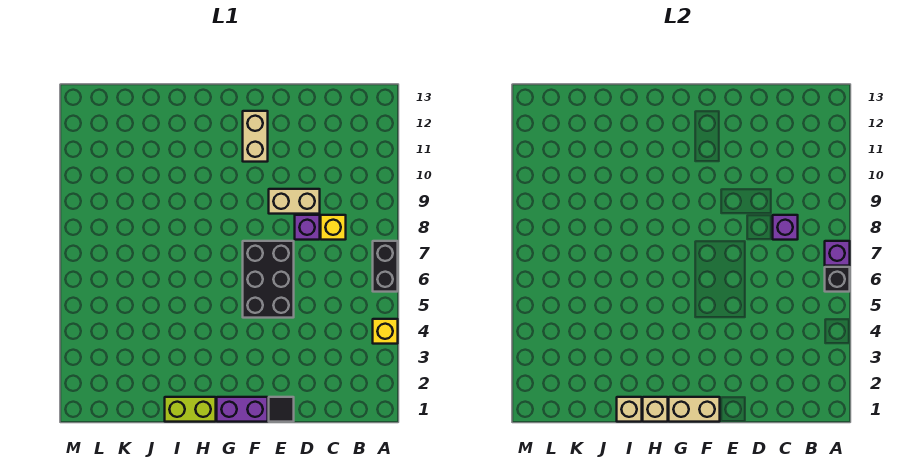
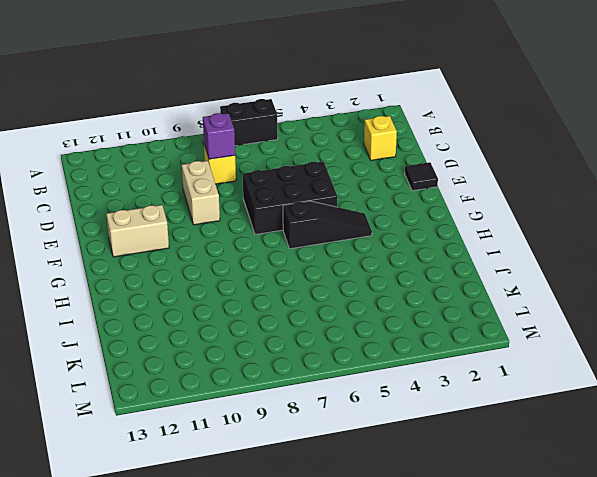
yellow 1x1 brick [364,116,397,160] -> yellow 1x1 brick moved to [373,319,398,344]
black 1x3 slope [283,201,372,249] -> none
none -> purple 1x1 brick [295,215,320,240]
none -> purple 1x2 brick [217,397,268,422]
none -> lime 1x2 brick [165,397,216,422]

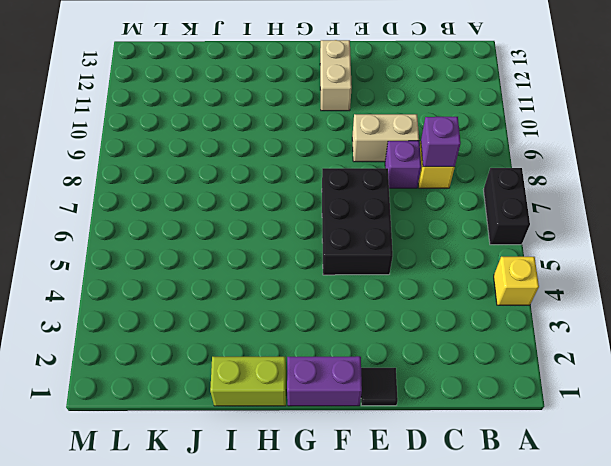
none -> black 1x1 brick [825,267,850,292]
none -> purple 1x1 brick [825,241,850,266]
none -> tan 1x2 brick [669,397,720,422]

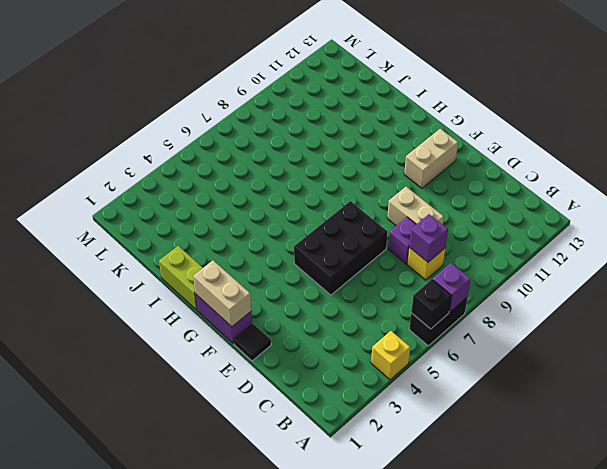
none -> tan 1x1 brick [643,397,668,422]
none -> tan 1x1 brick [617,397,642,422]

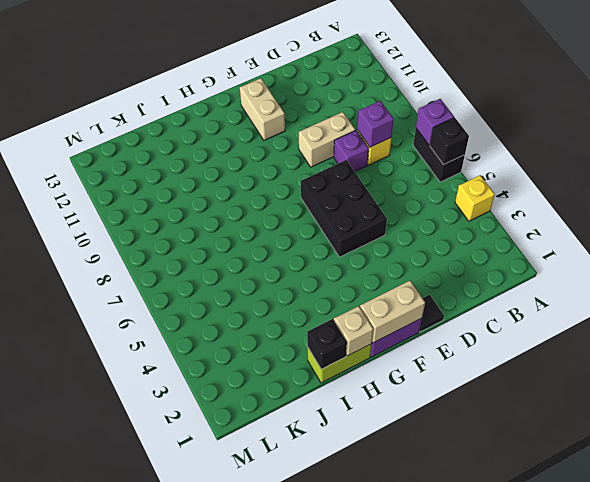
black 1x1 brick [307,319,347,369] -> tan 1x1 brick [617,397,642,422]

